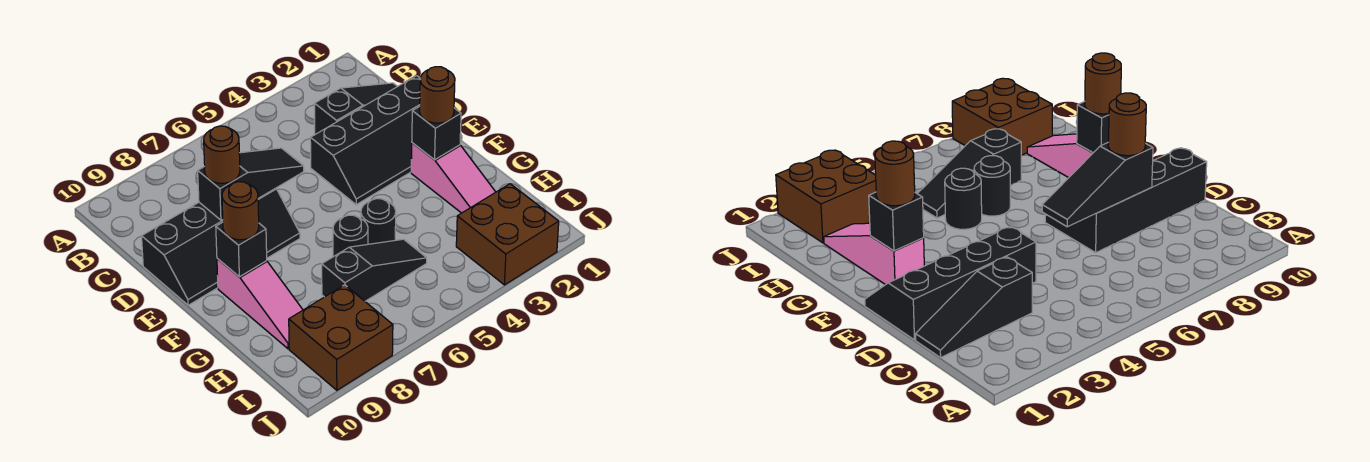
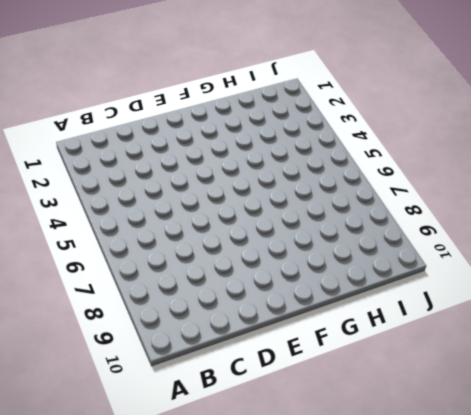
none -> black 1x3 slope [315,83,397,134]
none -> black 2x4 slope [310,76,462,205]
none -> black 2x4 slope [142,188,300,305]

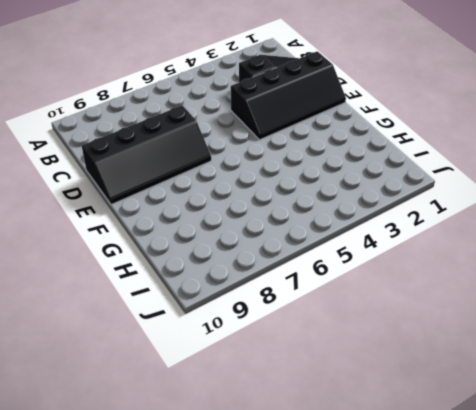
none -> pink 1x3 slope [411,143,495,213]
none -> pink 1x3 slope [217,259,303,349]
none -> black 1x1 round brick [361,199,396,244]

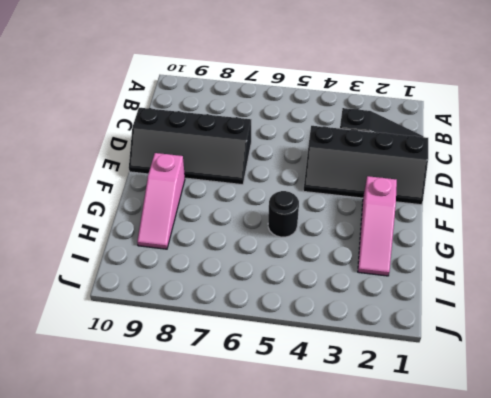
none -> black 1x1 round brick [333,215,368,257]
none -> black 1x3 slope [322,239,427,301]
none -> brown 2x2 brick [456,184,559,285]

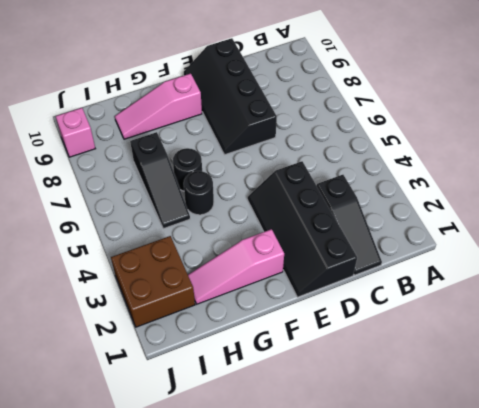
pink 1x1 brick [56,108,95,157] -> brown 2x2 brick [289,285,393,390]
none -> black 1x3 slope [198,148,304,220]
none -> black 1x1 brick [412,106,461,160]
none -> black 1x1 brick [216,222,267,277]

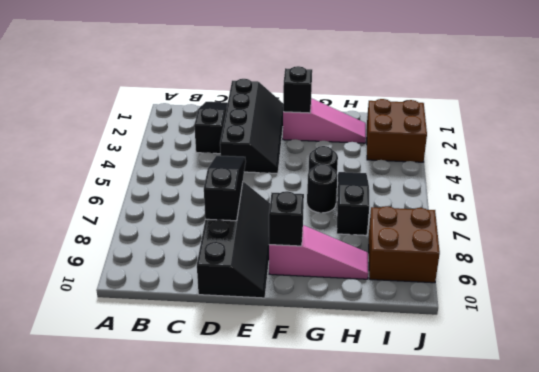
none -> brown 1x1 round brick [204,126,240,183]
none -> brown 1x1 round brick [420,67,455,123]
none -> brown 1x1 round brick [222,182,259,240]

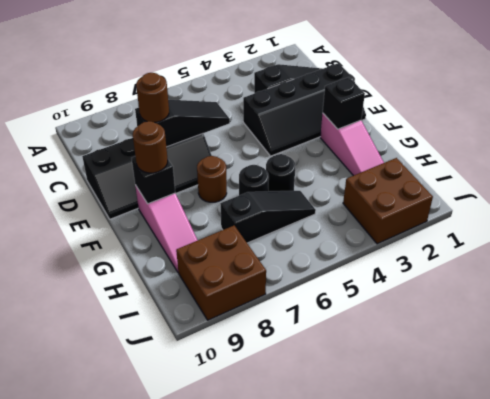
brown 1x1 round brick [197,156,227,202] -> brown 1x1 round brick moved to [420,67,455,123]

